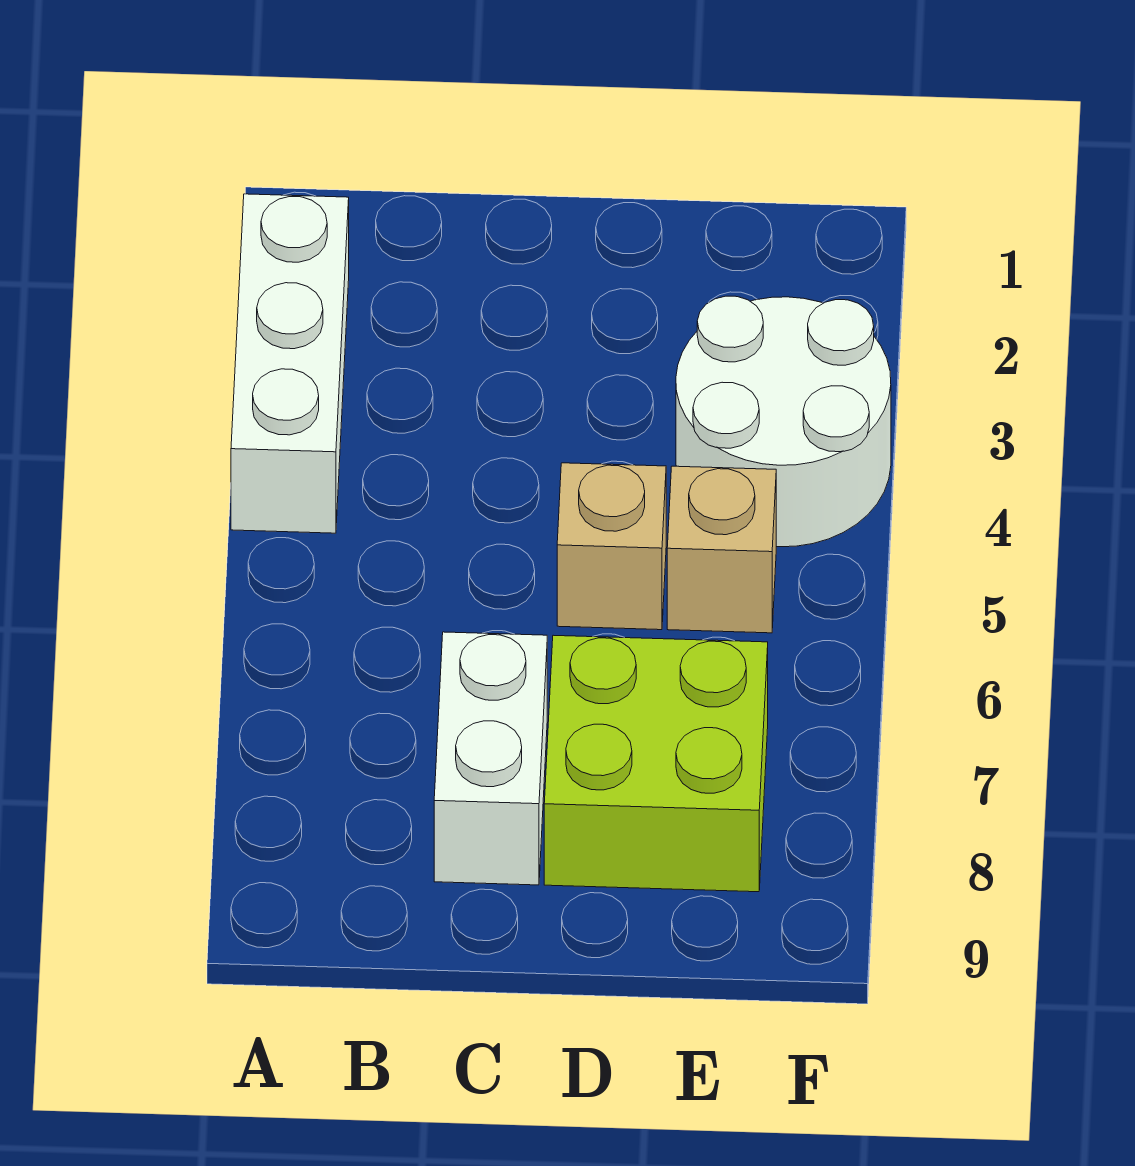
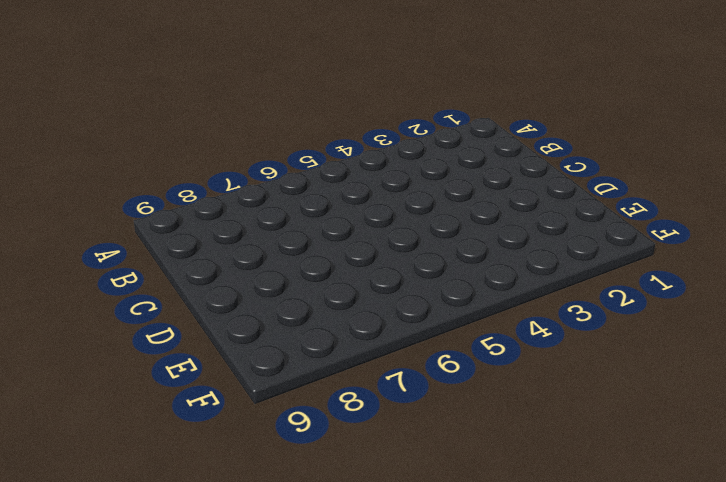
none -> white 1x3 brick [231,194,349,533]
none -> white 1x2 brick [434,632,547,885]

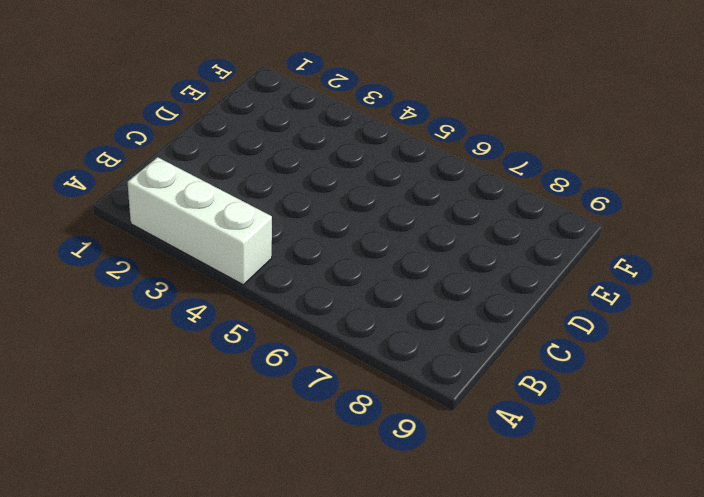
none -> white 1x2 brick [434,632,547,885]
none -> tan 1x1 brick [557,463,666,630]

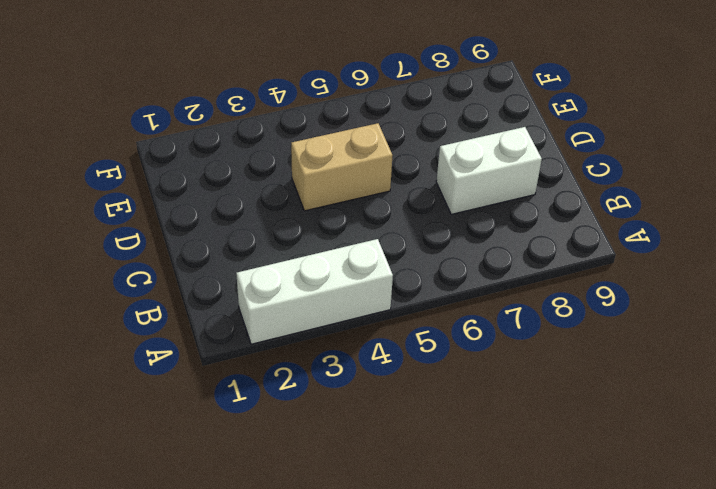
tan 1x2 brick [291,123,393,211] -> tan 1x1 brick [557,463,666,630]
none -> lime 2x2 brick [544,635,768,892]
none -> white 2x2 round brick [676,296,891,547]

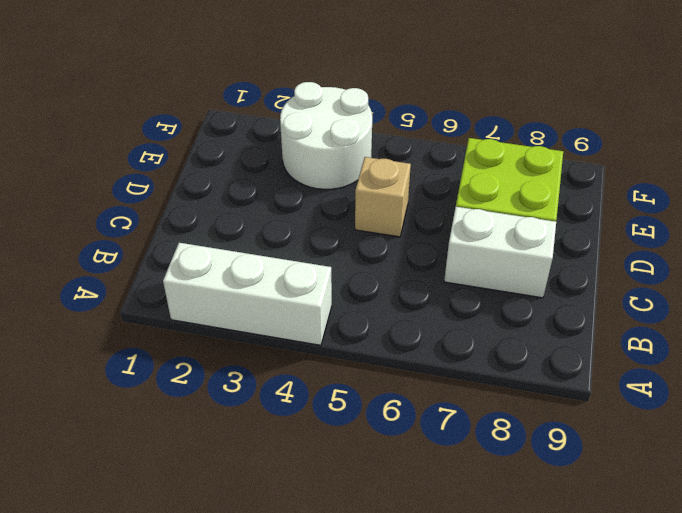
none -> tan 1x1 brick [667,466,776,633]

